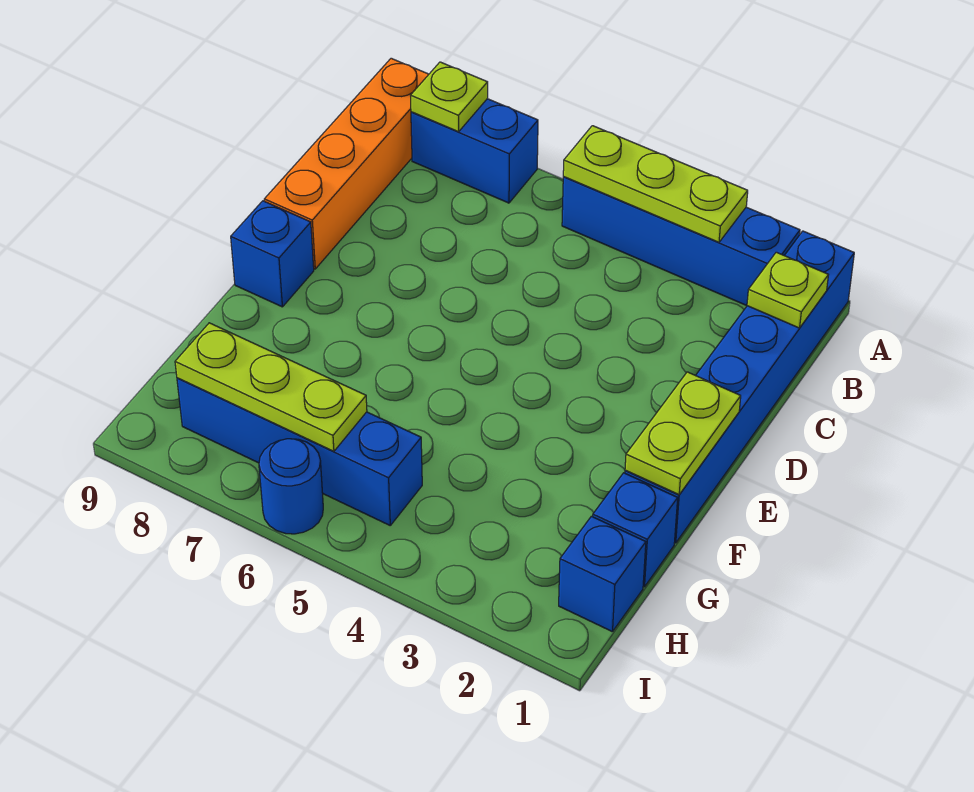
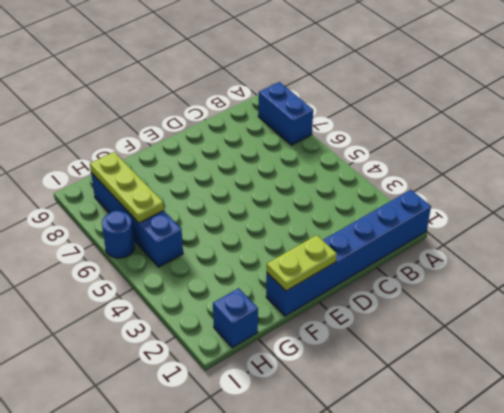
none -> blue 1x4 brick [562,177,800,306]
none -> orange 1x4 brick [264,58,429,269]
none -> blue 1x1 brick [231,201,314,307]

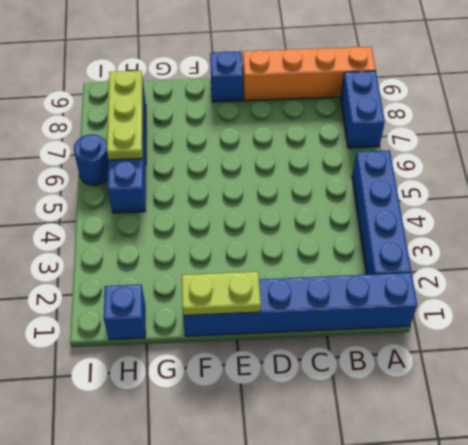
none -> blue 1x1 brick [593,473,678,587]
none -> lime 1x3 plate [563,126,748,242]
none -> lime 1x1 plate [410,62,488,132]

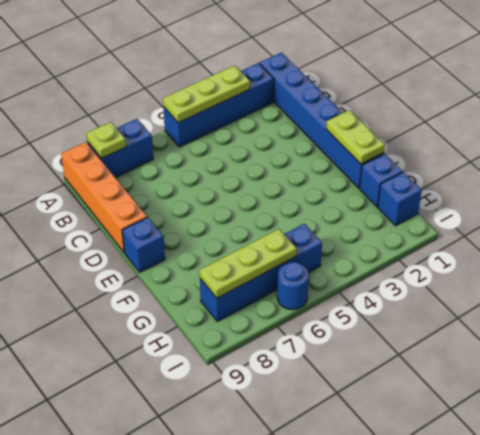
none -> lime 1x1 plate [747,252,828,328]

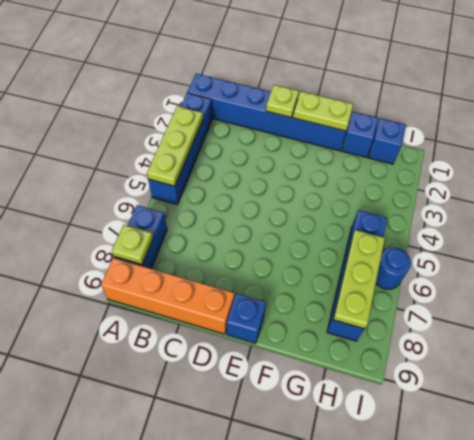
lime 1x1 plate [266,85,299,117] -> lime 1x1 plate moved to [747,252,828,328]

